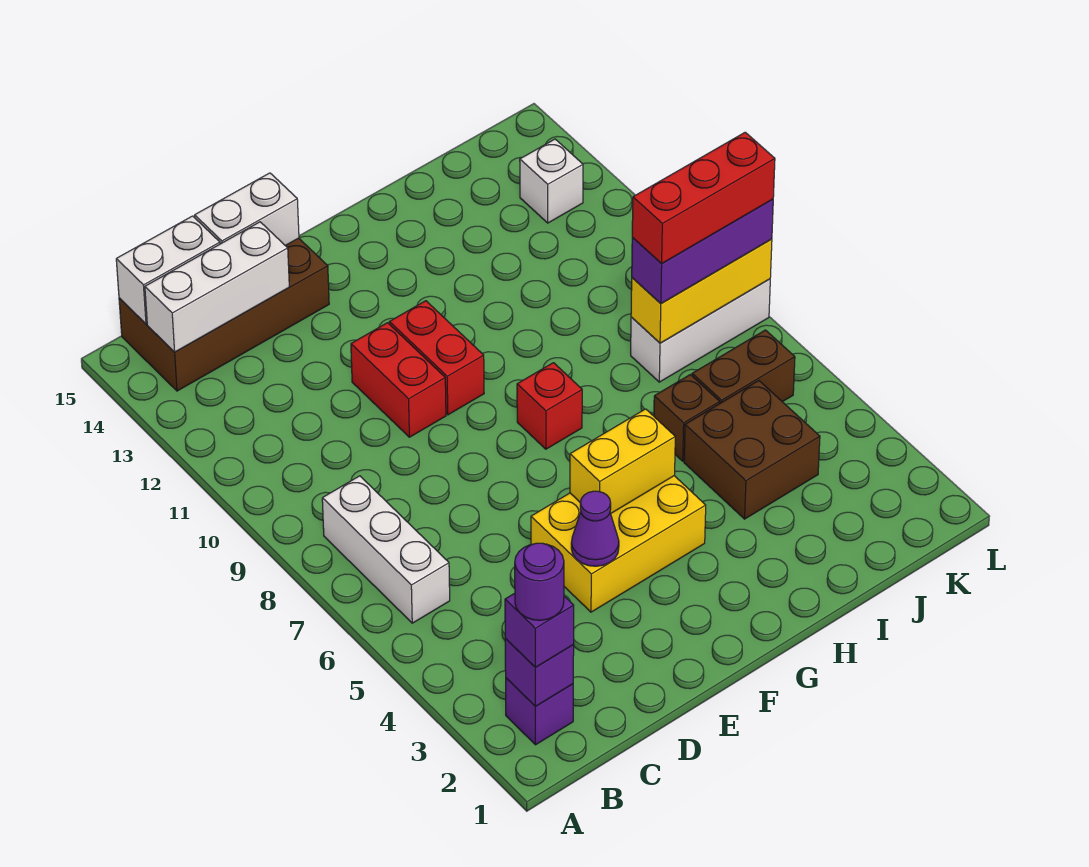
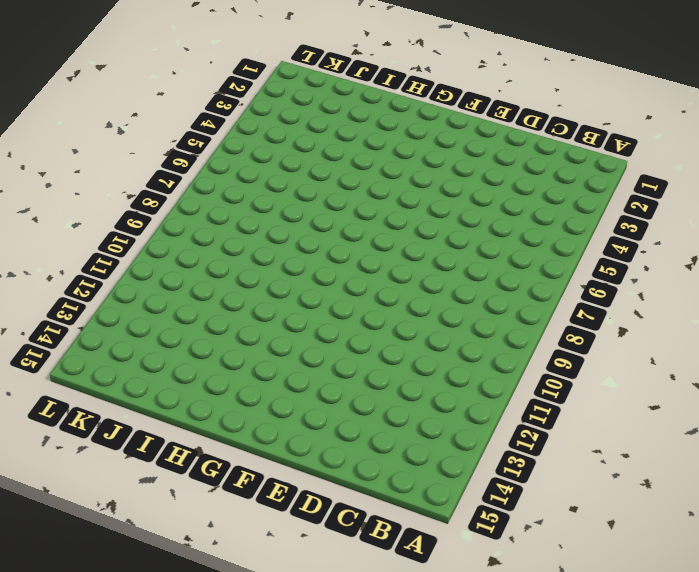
none -> purple 1x1 brick [506,678,573,745]
none -> white 1x3 brick [322,476,450,623]
none -> brown 2x4 brick [119,238,329,391]

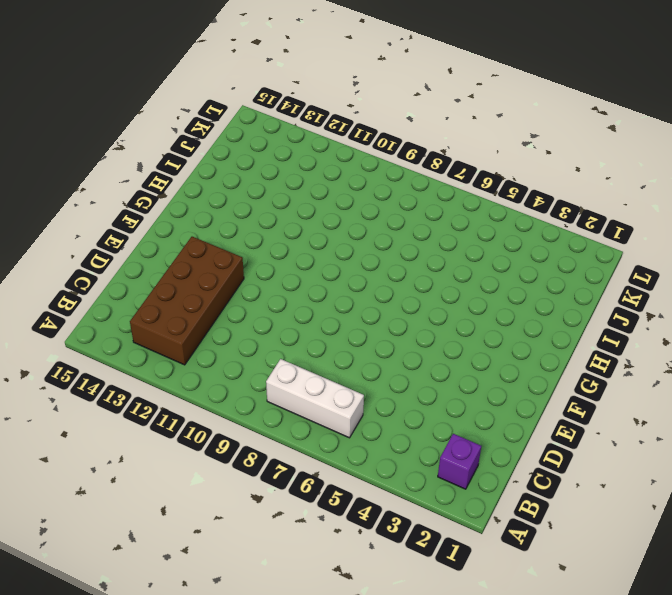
brown 2x4 brick [130,237,244,365] -> brown 2x4 brick moved to [119,238,329,391]
none -> yellow 2x3 brick [531,476,706,612]
none -> red 1x2 brick [351,323,446,437]
none -> red 1x2 brick [389,301,484,415]

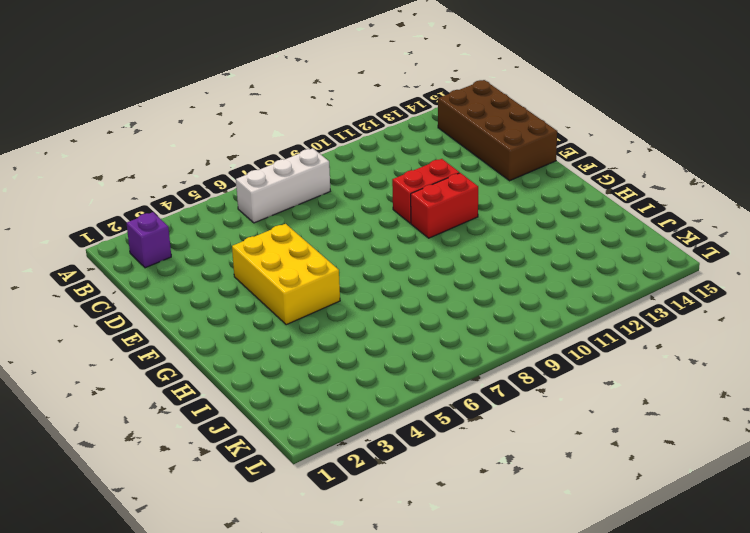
none -> red 1x1 brick [517,363,582,449]
none -> brown 2x2 brick [684,381,820,519]
none -> brown 1x1 brick [654,375,720,461]

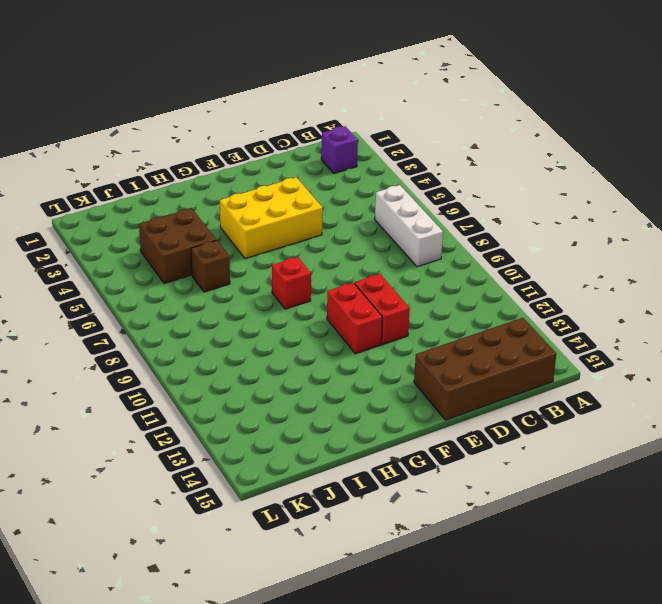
none -> brown 1x2 brick [692,330,795,403]
none -> white 1x3 brick [631,279,770,382]
none -> white 1x1 brick [520,139,583,223]

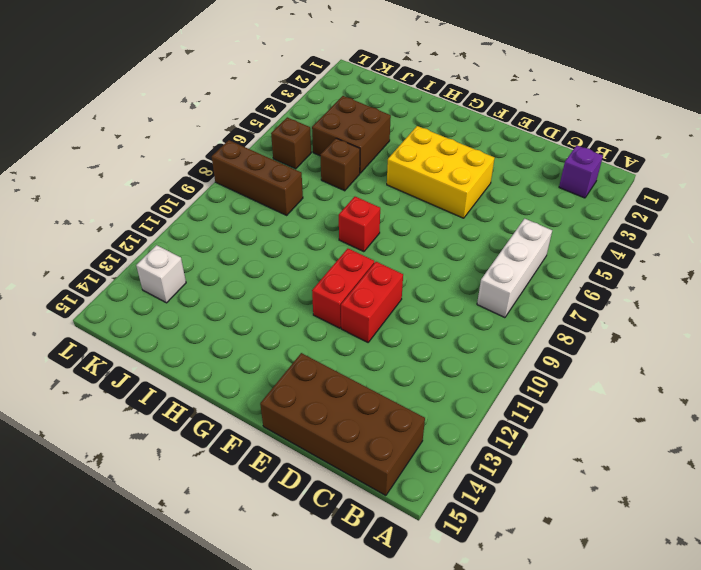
brown 1x3 brick [212,140,303,215] -> white 1x3 brick [631,279,770,382]
brown 1x1 brick [271,117,311,169] -> brown 1x2 brick [692,330,795,403]
none -> purple 1x1 brick [505,639,574,707]
none -> white 1x3 brick [145,222,289,352]
none -> white 1x2 brick [116,216,220,324]

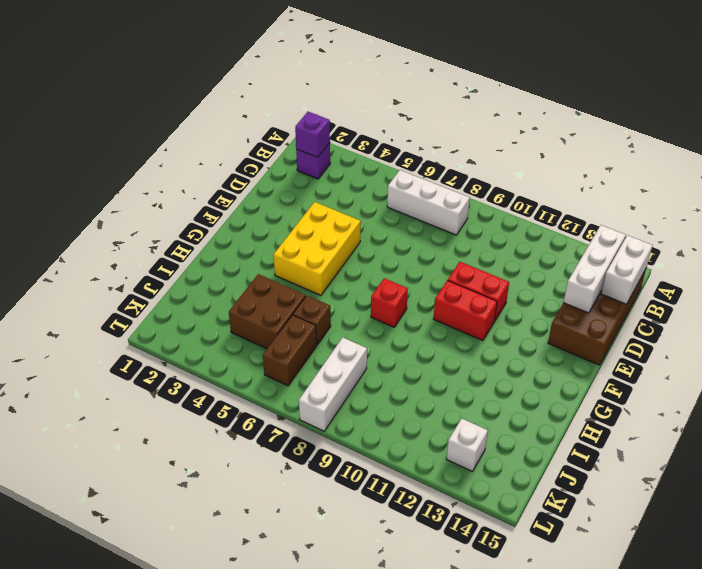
none -> white 1x2 brick [195,173,299,246]
none -> purple 1x1 cone [571,491,619,566]
none -> yellow 1x2 brick [570,409,675,514]

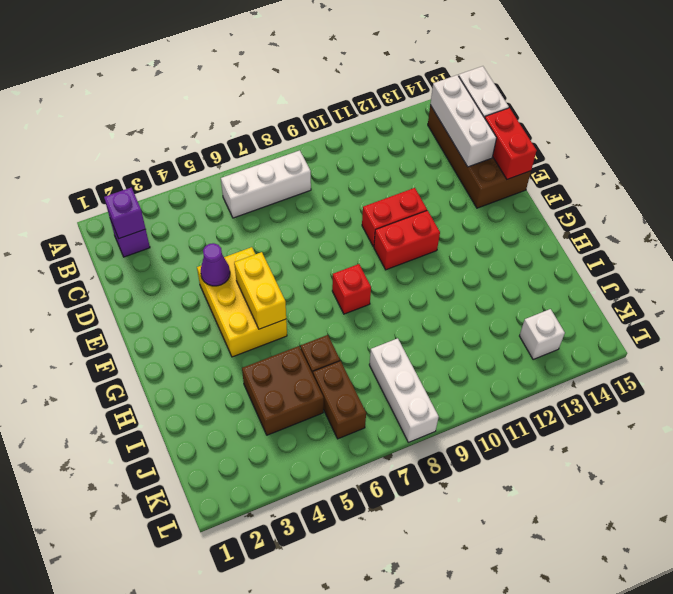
red 1x2 brick [485,108,537,179] -> white 1x2 brick [195,173,299,246]
none -> yellow 1x3 brick [631,239,772,343]
none -> purple 1x1 brick [505,593,574,667]
none -> purple 1x3 brick [632,199,773,304]

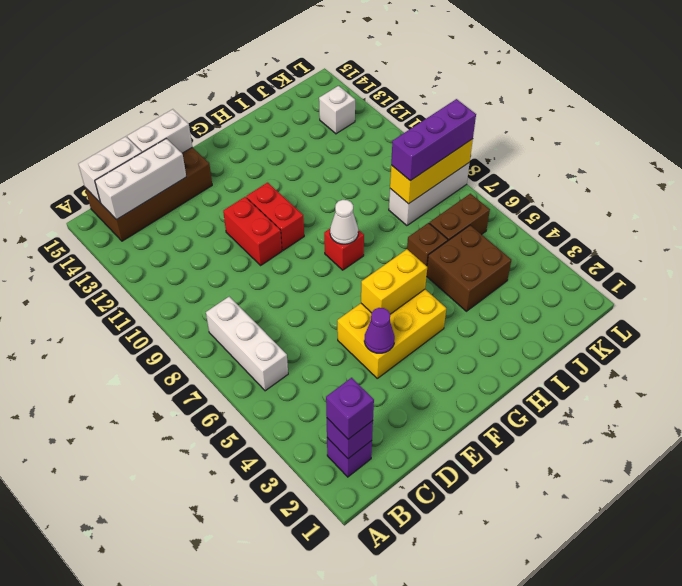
white 1x1 cone [330,200,358,244] -> none
none -> purple 1x1 round brick [515,543,564,620]
none -> red 1x3 brick [632,132,775,264]

